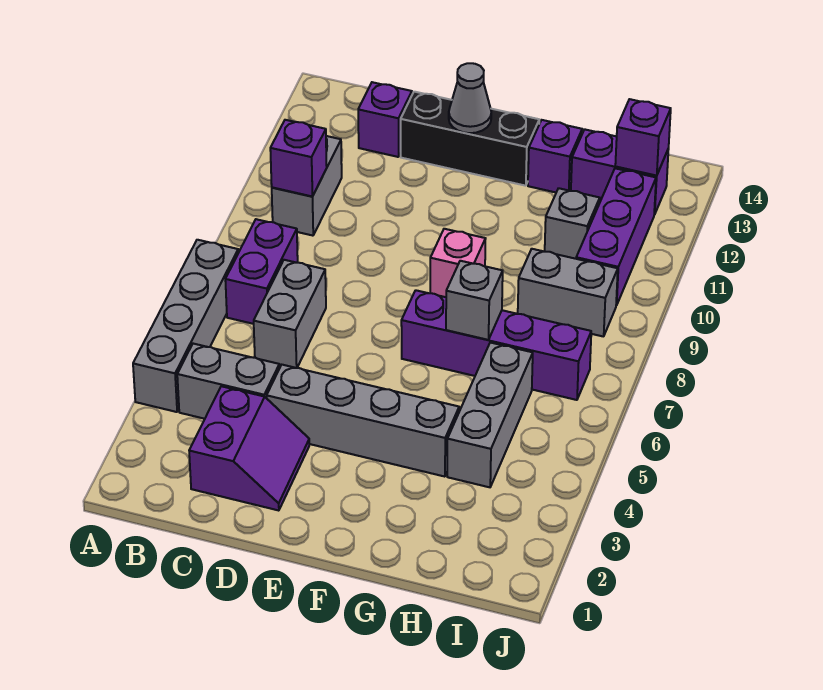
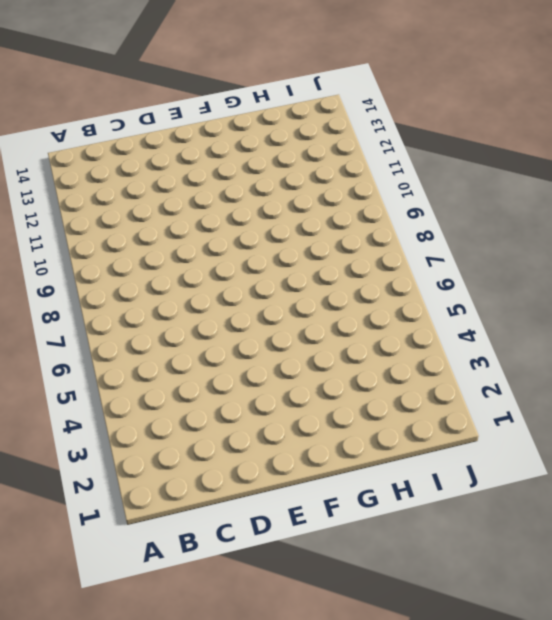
none -> grey 1x4 brick [133,240,238,412]
none -> grey 1x2 brick [177,344,280,419]
none -> purple 1x2 brick [225,219,298,324]

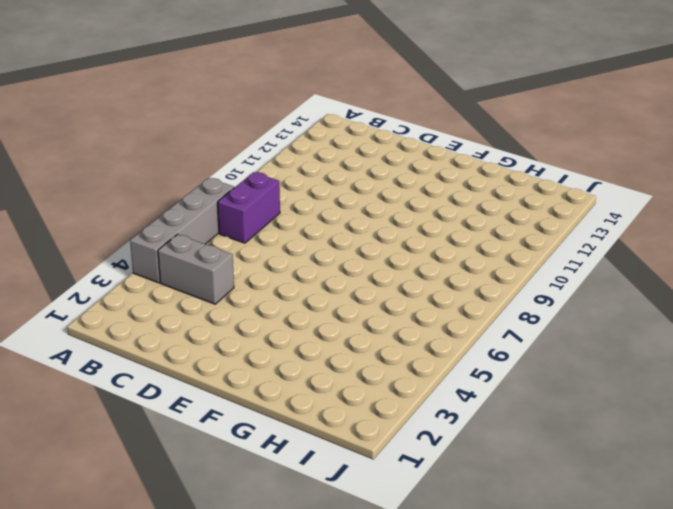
none -> grey 1x2 brick [272,136,342,236]
none -> purple 2x2 slope [189,386,309,511]
none -> grey 1x2 brick [254,260,326,368]

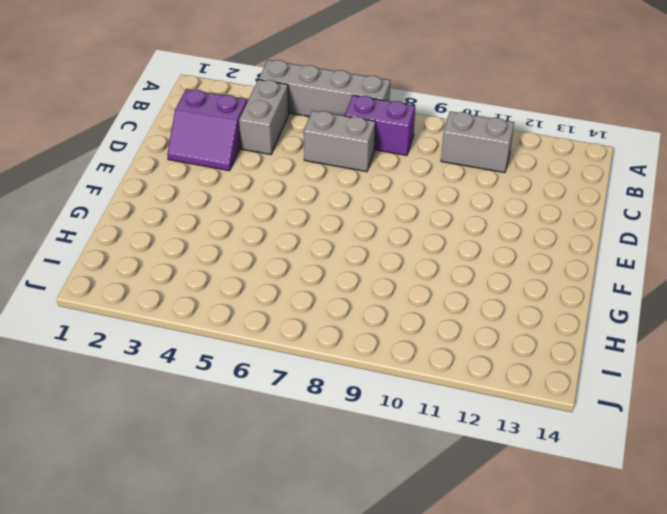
none -> purple 1x1 brick [358,82,412,157]
none -> grey 1x4 brick [267,365,459,477]
none -> black 1x3 brick [401,92,539,186]

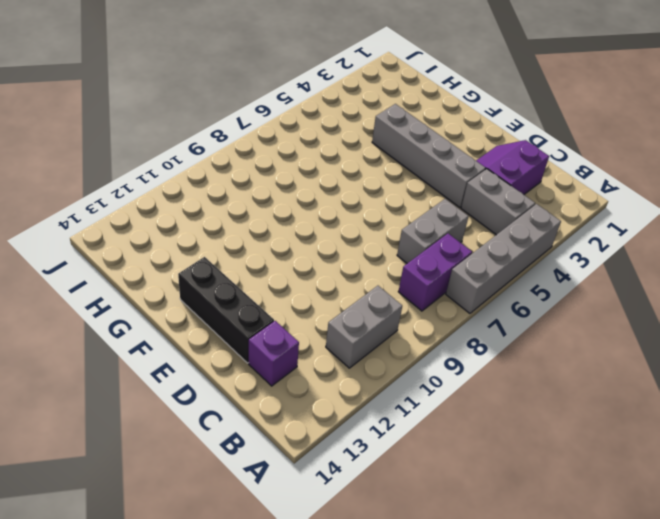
none -> purple 1x4 brick [401,290,591,400]
none -> pink 1x1 brick [430,229,486,297]
none -> purple 1x1 brick [528,120,582,192]

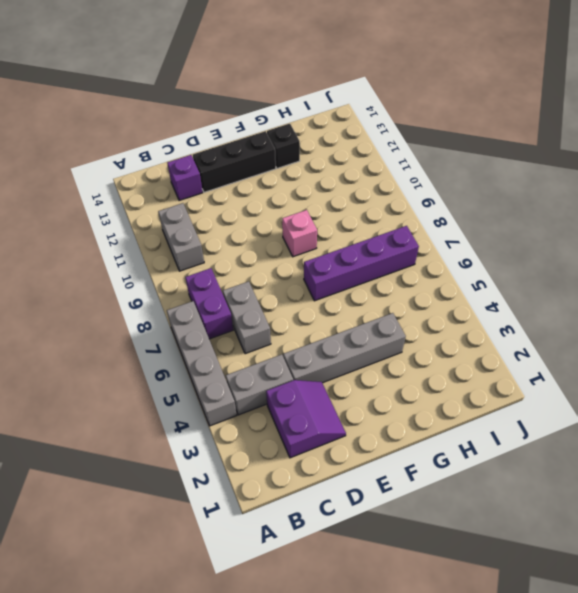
black 1x1 brick [267,124,300,168] -> purple 1x1 brick [528,120,582,192]
none -> grey 1x3 brick [447,343,533,487]
none -> grey 1x2 brick [518,249,618,337]
none -> grey 1x1 brick [545,188,600,259]

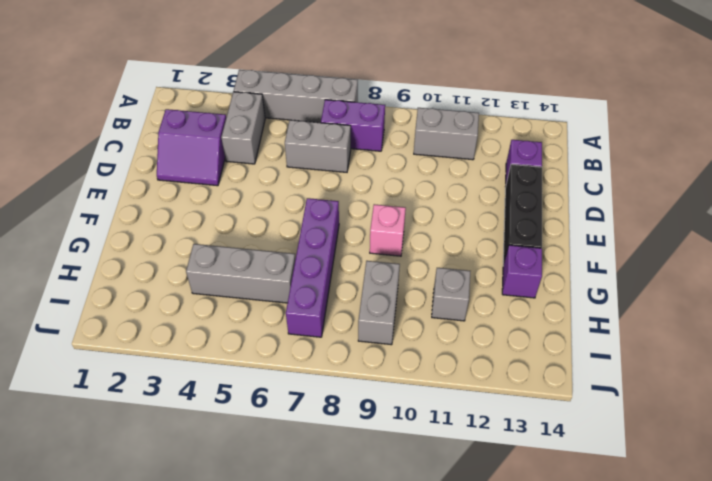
none -> grey 1x4 brick [267,365,459,477]
none -> purple 1x2 brick [571,129,669,214]
none -> purple 1x3 brick [576,168,656,305]

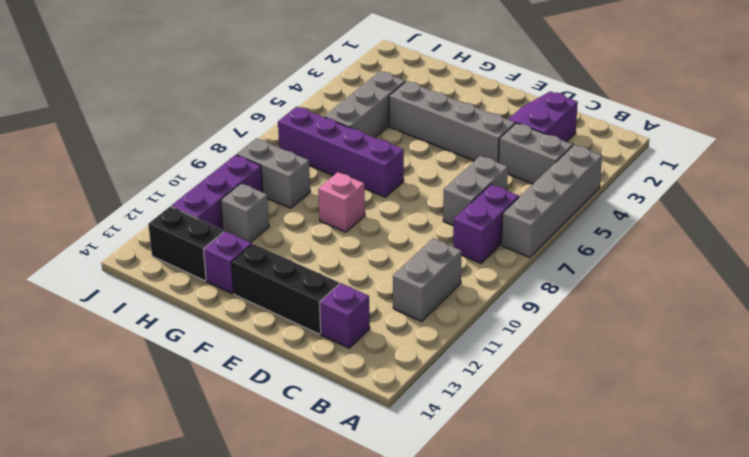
black 1x2 brick [148,207,224,281] -> purple 1x2 brick [571,129,669,214]
none -> purple 1x1 brick [270,120,327,196]
none -> grey 1x1 cone [449,63,491,133]
none -> grey 1x1 brick [446,261,503,340]

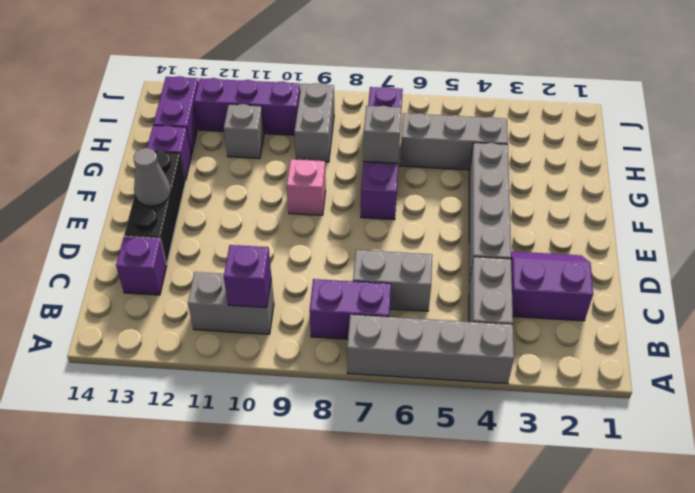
none -> purple 1x1 brick [615,99,671,176]

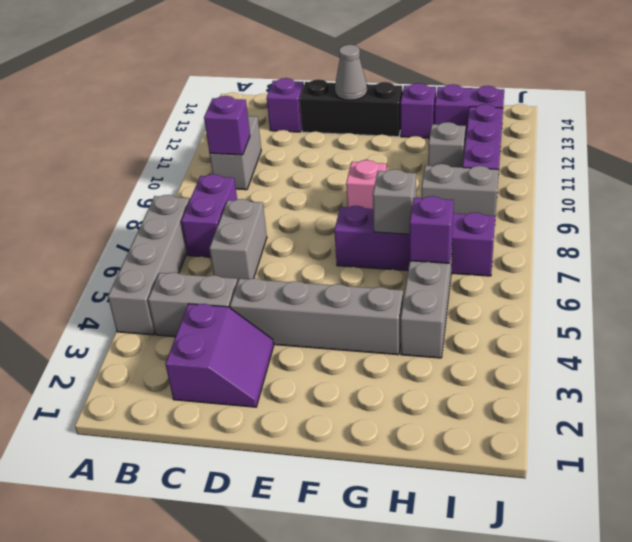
purple 1x1 brick [409,196,454,263] -> purple 1x1 brick moved to [615,99,671,176]

